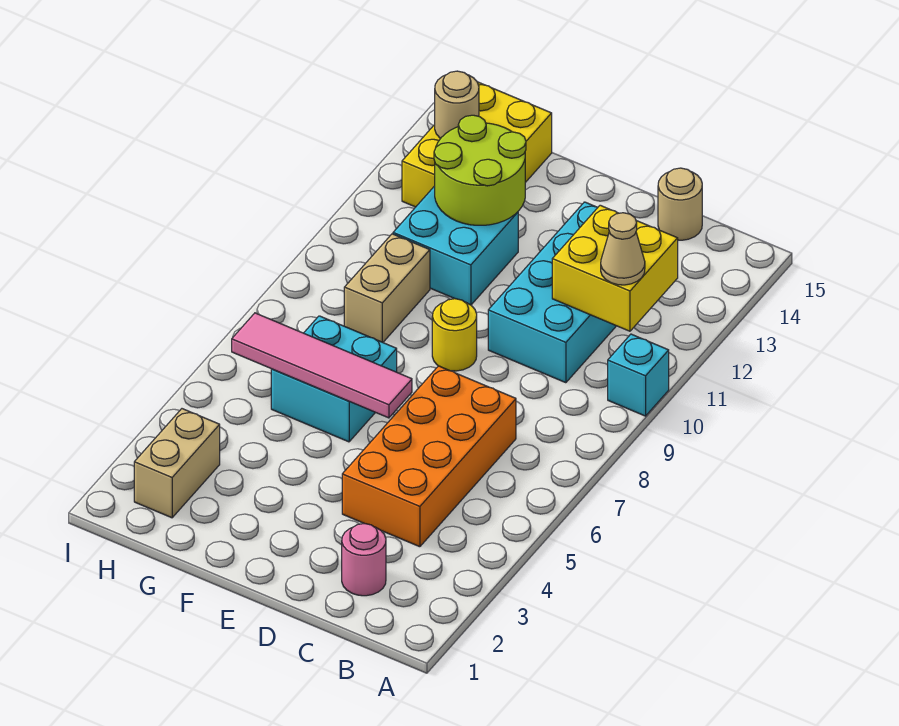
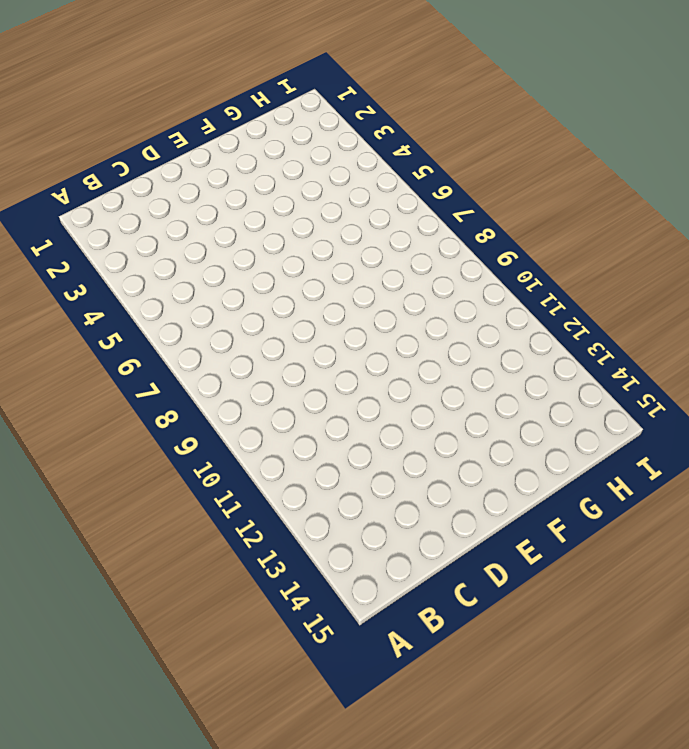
none -> cyan 1x1 brick [608,334,669,416]
none -> pink 1x1 round brick [342,524,386,596]
none -> orange 2x4 brick [342,366,516,547]

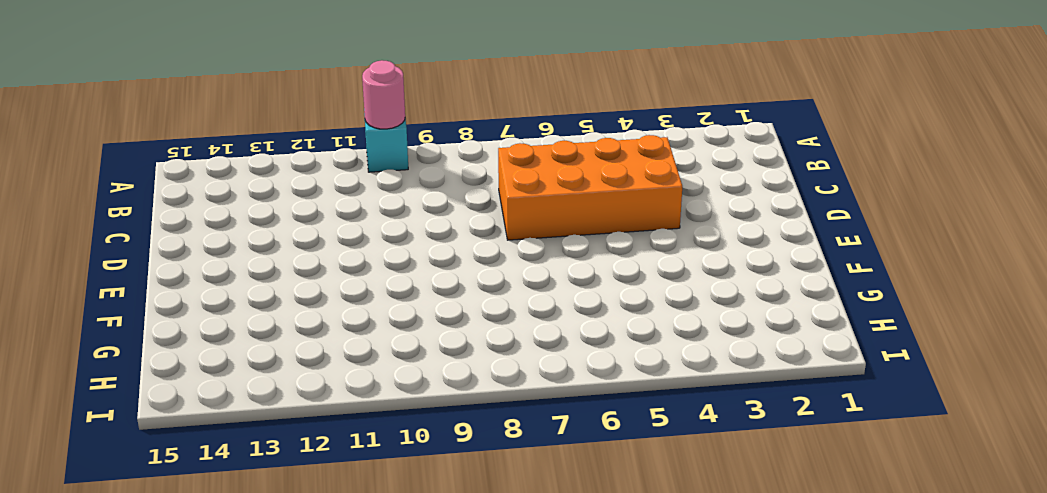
pink 1x1 round brick [362,60,405,129] -> pink 1x1 round brick moved to [342,524,386,596]
none -> cyan 2x4 brick [488,202,616,383]
none -> tan 1x1 round brick [658,168,702,240]
none -> yellow 1x1 round brick [432,299,477,371]

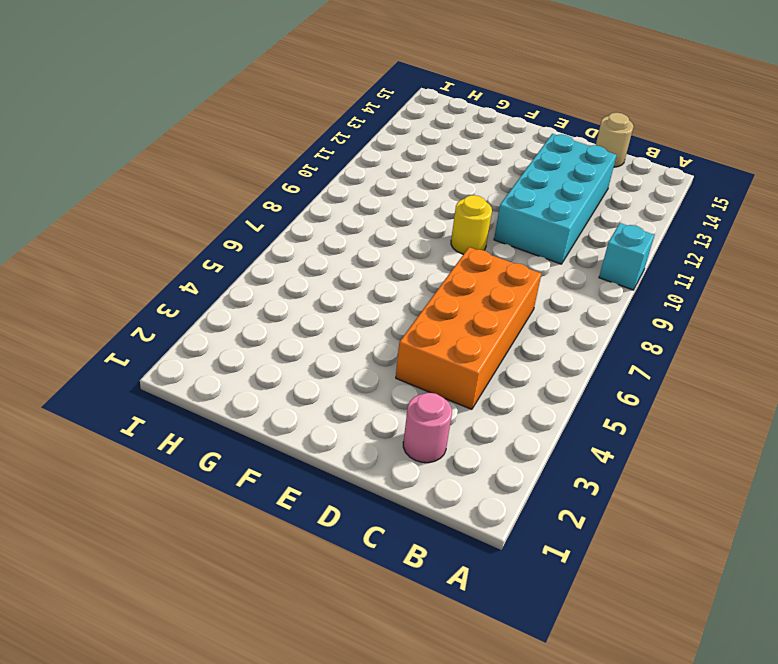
none -> cyan 2x2 brick [271,316,397,442]
none -> cyan 2x2 brick [393,186,518,305]
none -> tan 1x2 brick [344,234,430,342]

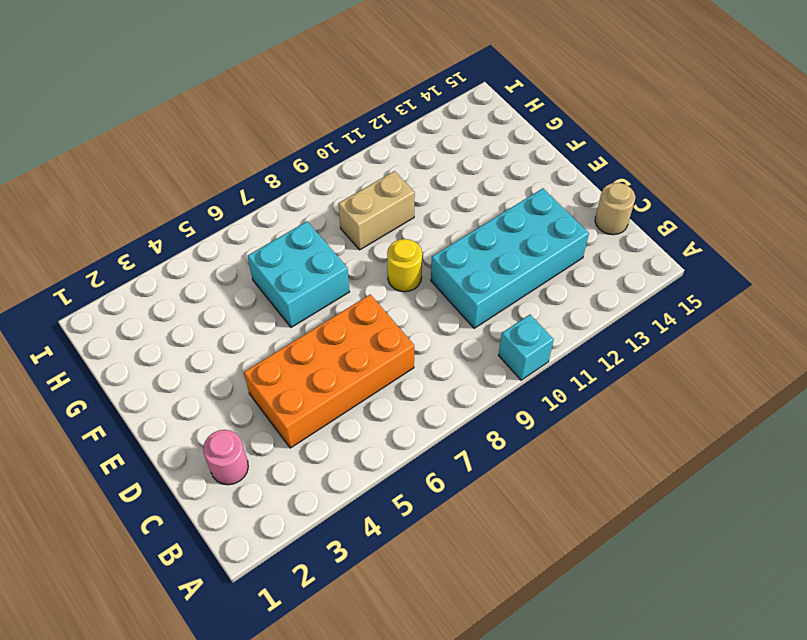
none -> cyan 2x2 brick [393,186,518,305]
none -> yellow 2x3 brick [402,82,552,207]
none -> tan 1x2 brick [134,409,220,518]

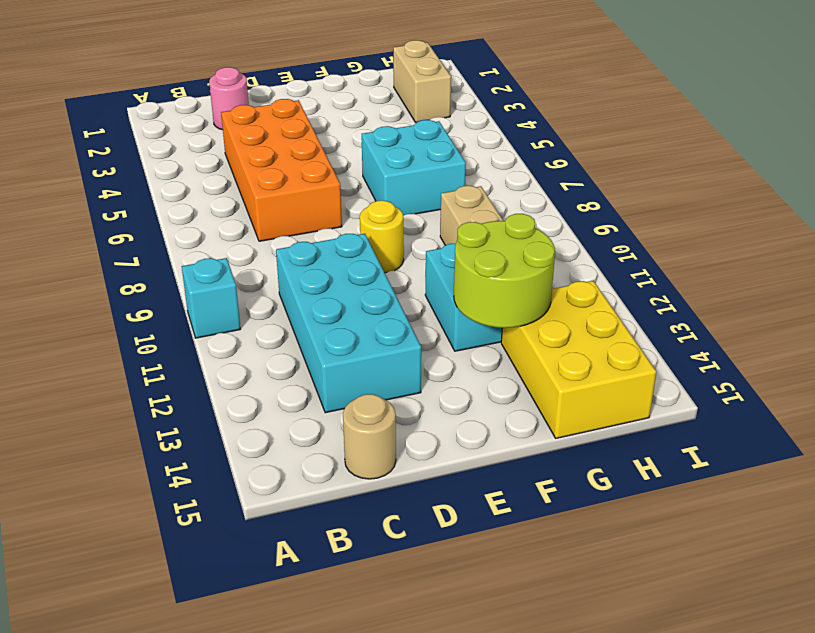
none -> yellow 2x2 brick [552,205,678,331]
none -> pink 1x4 tile [232,313,412,418]
none -> tan 1x1 round brick [435,71,479,138]

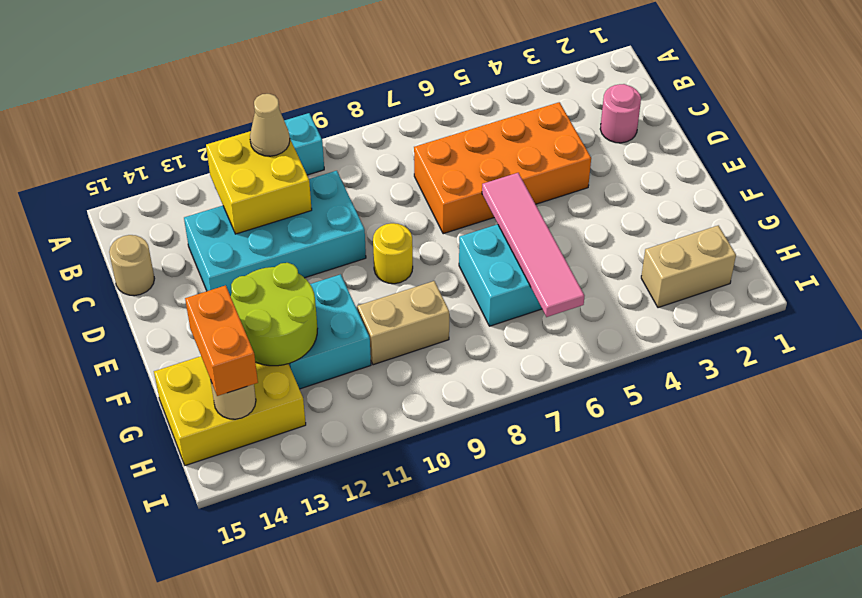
orange 1x2 brick [185,285,258,396] -> none

